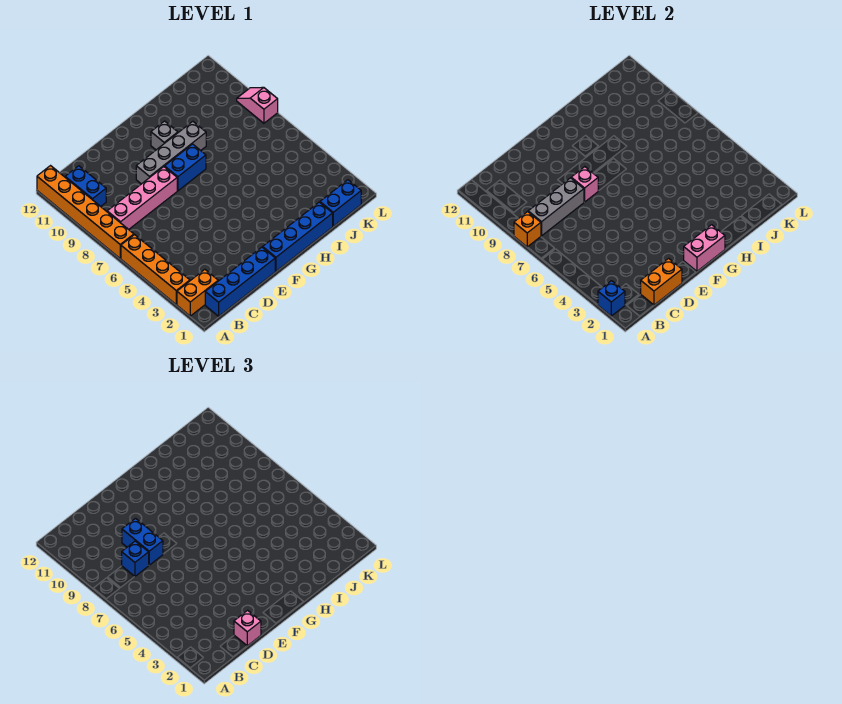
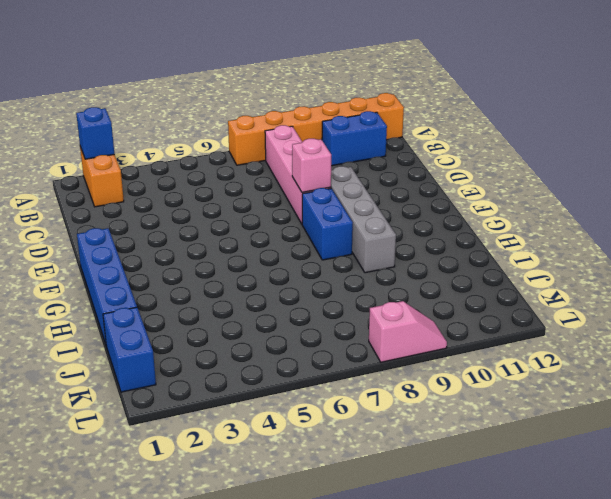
none -> orange 1x4 brick [121,235,190,304]
none -> blue 1x4 brick [205,247,275,316]
none -> grey 1x1 brick [151,121,178,150]

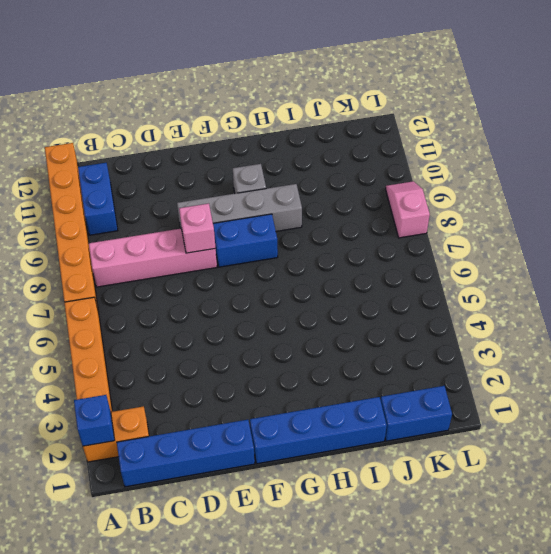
none -> orange 1x1 brick [514,212,541,247]
none -> grey 1x3 brick [528,178,584,236]
none -> orange 1x2 brick [641,258,682,305]

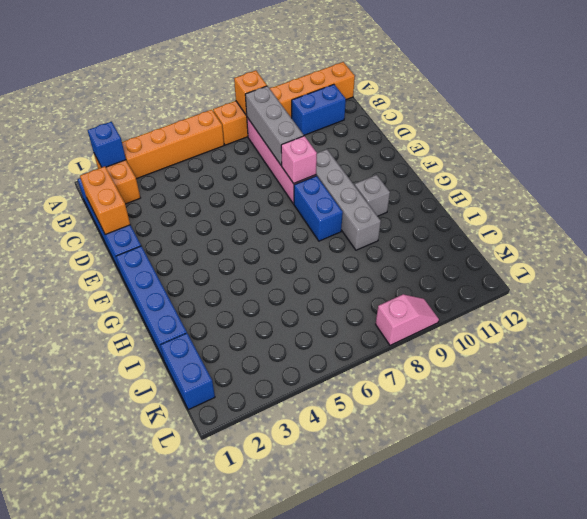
none -> pink 1x2 brick [684,225,725,271]
none -> blue 1x1 brick [122,541,149,576]
none -> pink 1x1 brick [234,610,261,646]

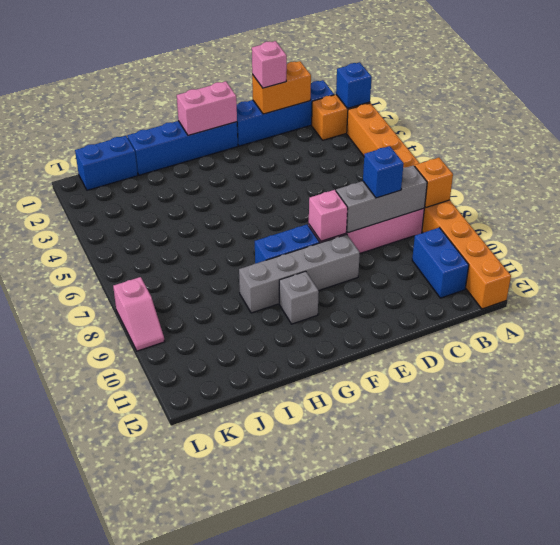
none -> blue 1x2 brick [122,518,163,565]

